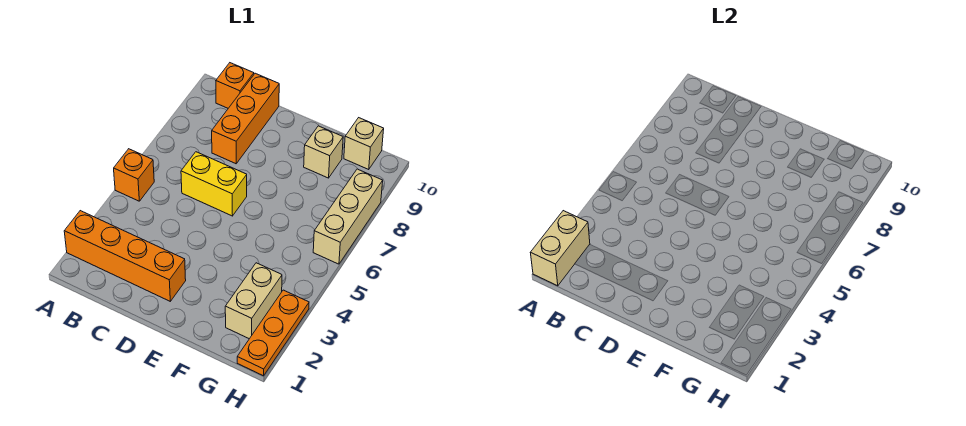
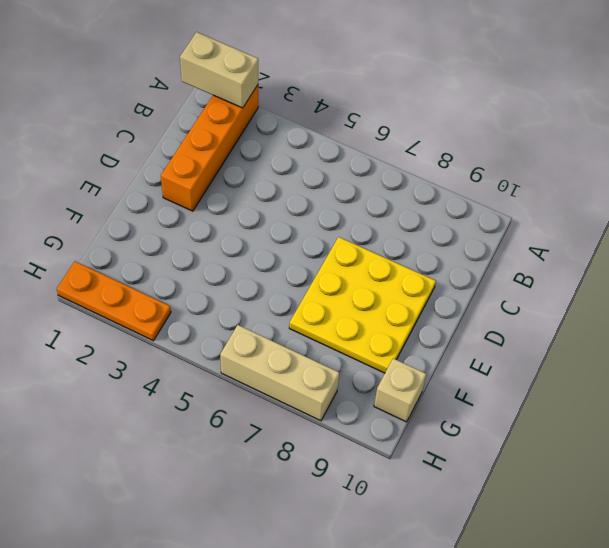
yellow 3x3 plate [289,237,436,373] -> tan 1x1 brick [304,126,343,178]
none -> orange 1x1 brick [114,149,154,201]
none -> orange 1x1 brick [216,63,254,108]

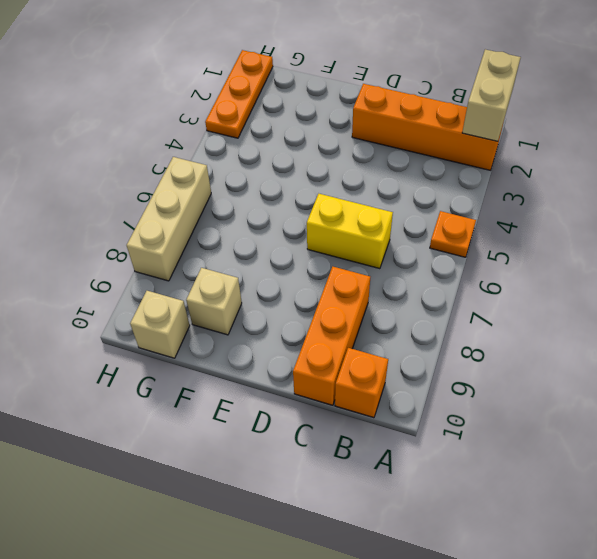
orange 1x1 plate [430,211,476,257] -> orange 1x1 brick [114,149,154,201]
none -> tan 1x2 brick [225,263,282,339]

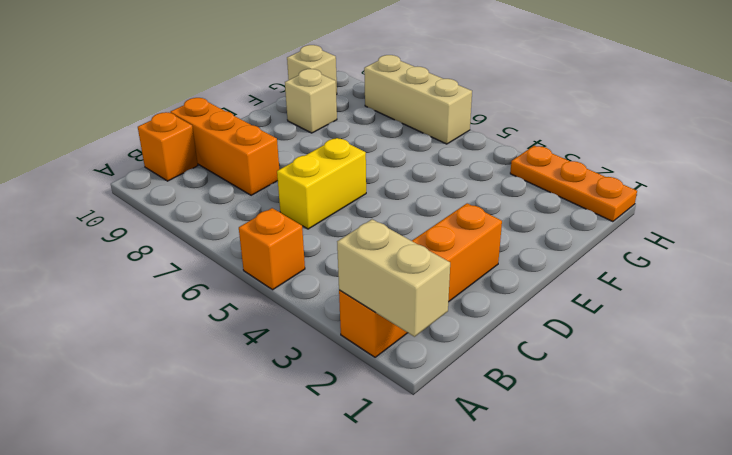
none -> tan 1x2 brick [225,263,282,339]

